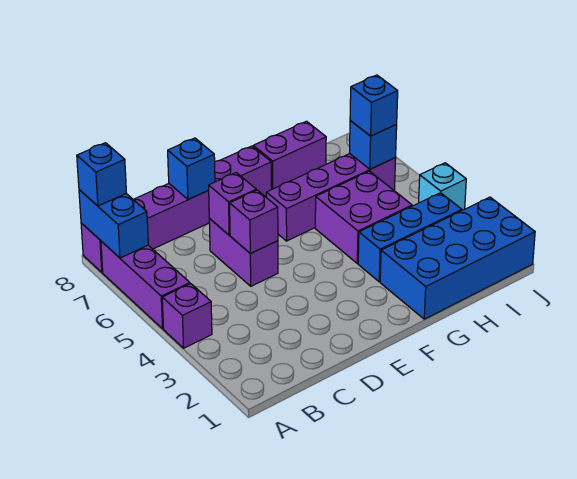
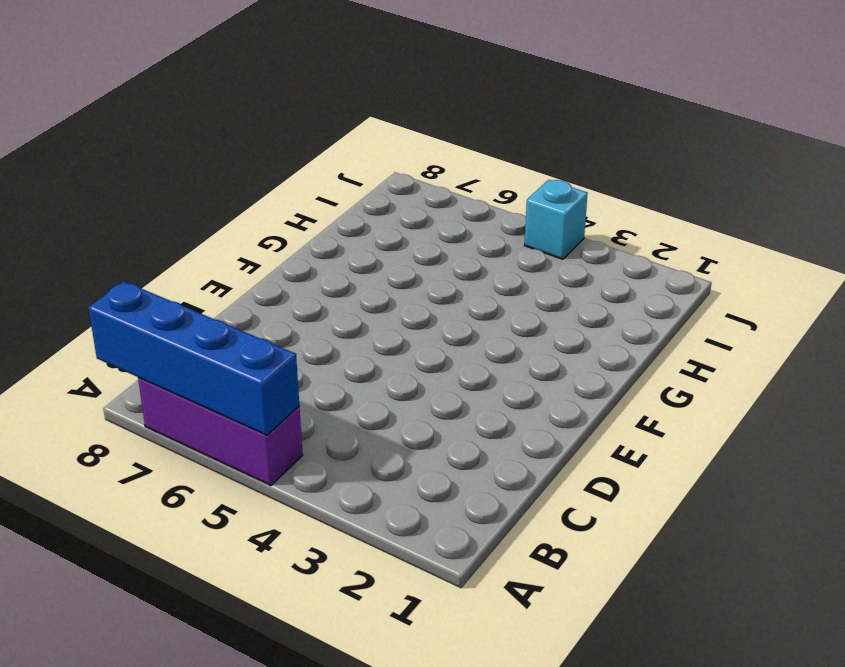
blue 1x4 brick [88,281,299,435] -> blue 1x2 brick [79,190,148,258]
none -> purple 1x1 brick [162,284,212,348]
none -> purple 1x6 brick [81,146,272,272]
none -> purple 1x2 brick [209,219,278,286]

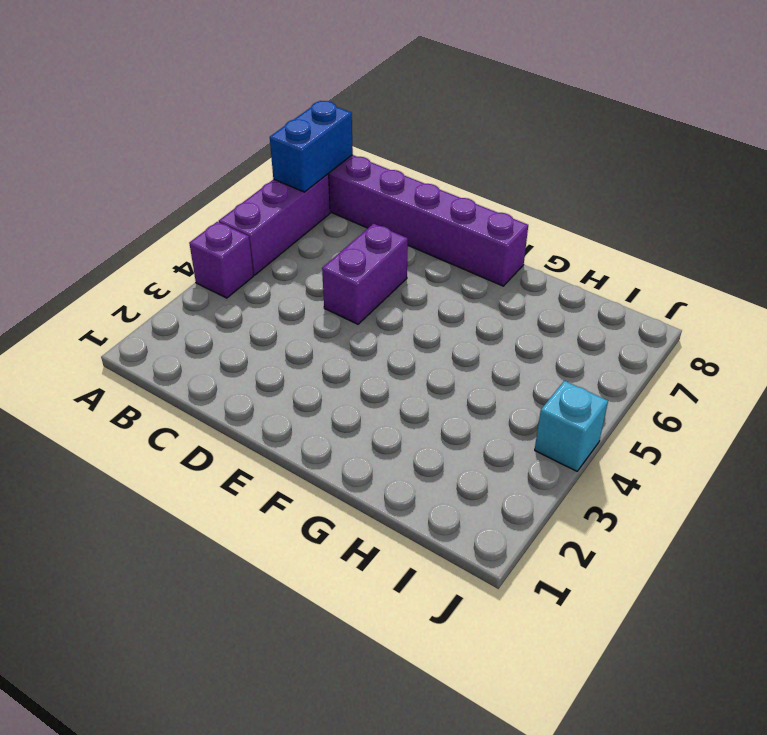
none -> purple 1x4 brick [266,154,396,241]
none -> blue 2x4 brick [380,197,535,319]
none -> blue 1x3 brick [358,193,462,282]

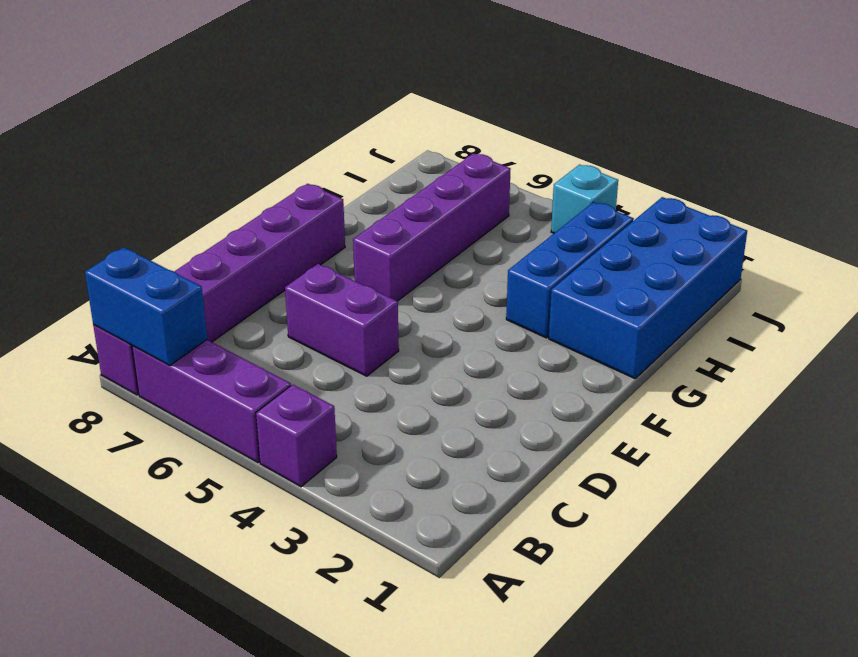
none -> purple 2x2 brick [315,171,412,263]
none -> purple 1x2 brick [253,121,326,189]
none -> purple 1x1 brick [230,190,278,253]

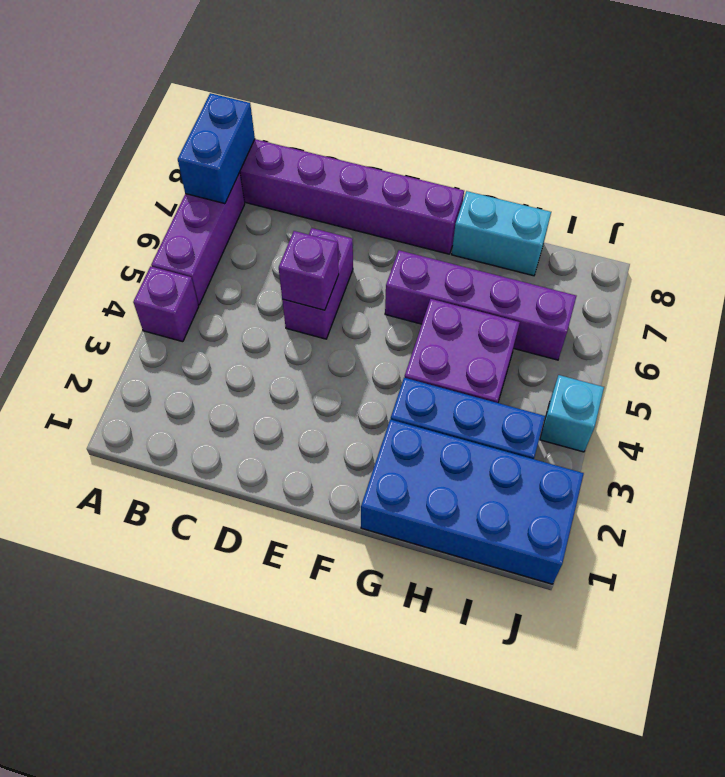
cyan 1x2 brick [452,191,551,276] -> purple 1x2 brick [253,121,326,189]
none -> purple 1x1 brick [208,173,256,235]
none -> blue 1x1 brick [168,138,215,200]
none -> blue 1x1 brick [350,121,397,169]

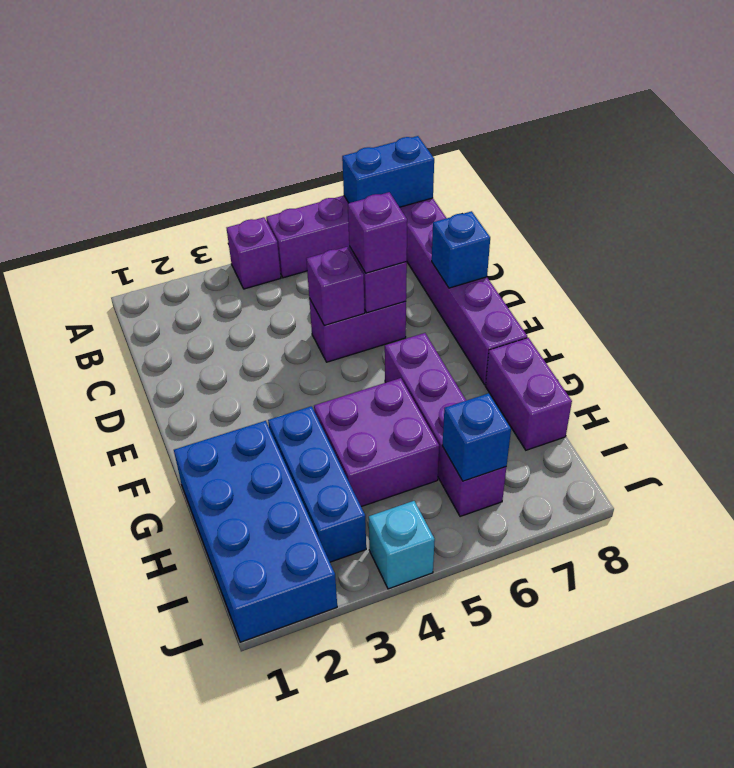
purple 1x1 brick [348,192,407,273] -> none
none -> blue 1x1 brick [77,143,126,206]
none -> blue 1x1 brick [350,75,398,136]

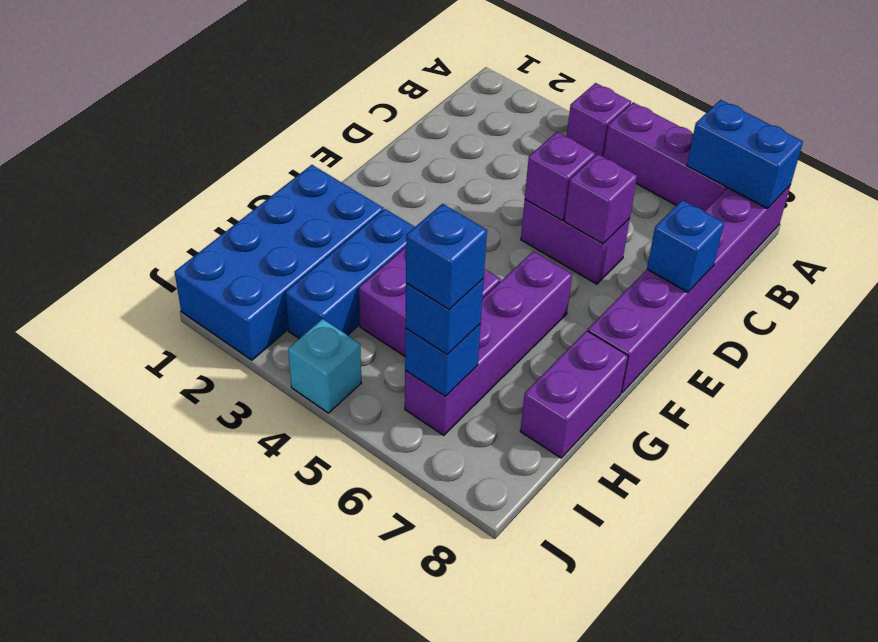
blue 1x1 brick [406,204,487,310] -> blue 1x1 brick moved to [77,143,126,206]

